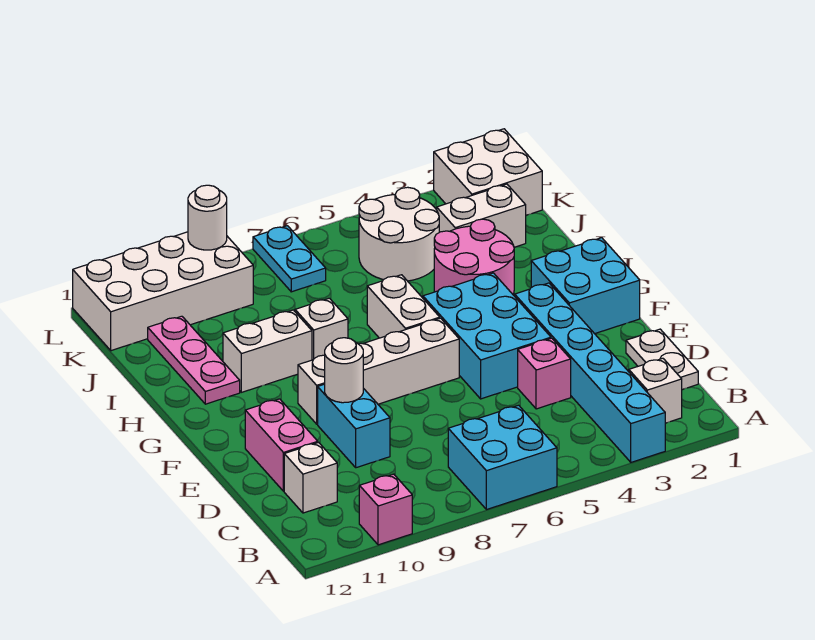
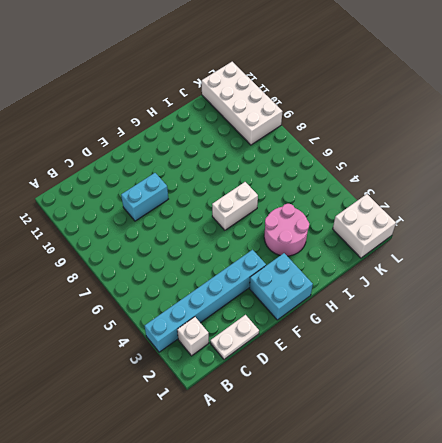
none -> cyan 2x2 brick [448,405,557,510]
none -> pink 1x1 brick [359,474,412,545]
none -> white 1x1 brick [284,442,337,513]

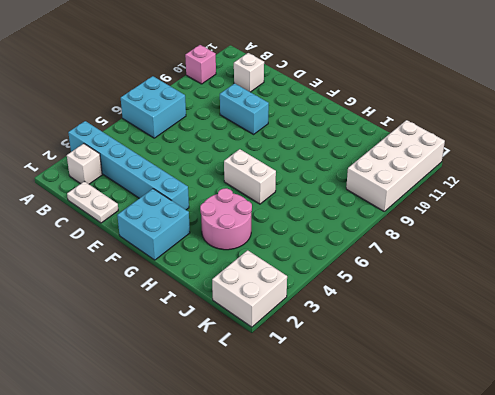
none -> pink 1x1 brick [518,338,571,409]
none -> pink 1x2 brick [245,399,318,491]
none -> cyan 2x3 brick [423,273,551,399]

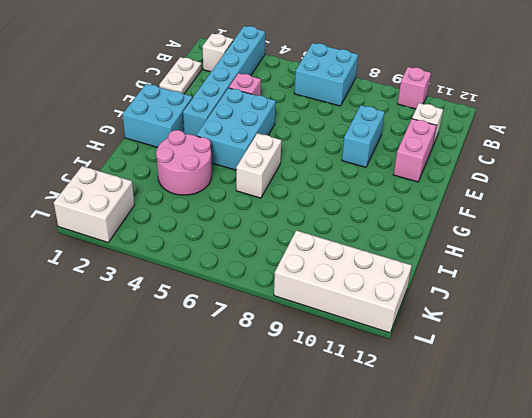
none -> white 1x4 brick [298,318,459,424]
none -> white 1x1 brick [295,298,348,360]
none -> white 1x2 brick [223,310,312,392]

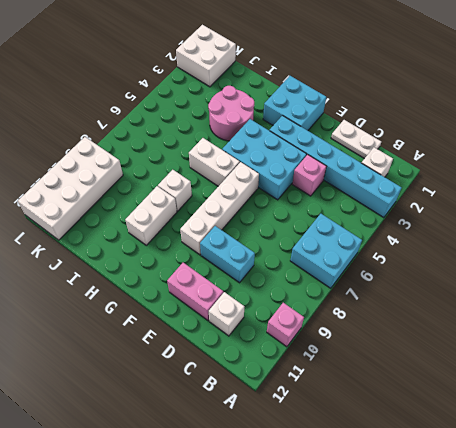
none -> pink 1x3 plate [148,316,240,404]
none -> white 1x2 brick [437,184,526,247]
none -> white 2x2 round brick [359,187,439,281]

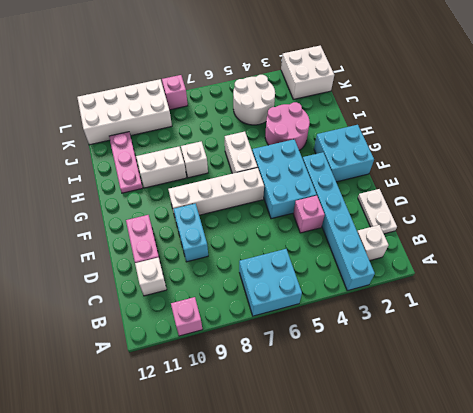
pink 1x1 brick [162,75,188,110] -> none
none -> white 1x2 brick [437,184,526,247]
none -> cyan 1x2 plate [253,226,326,292]
none -> white 1x1 round brick [325,338,363,403]

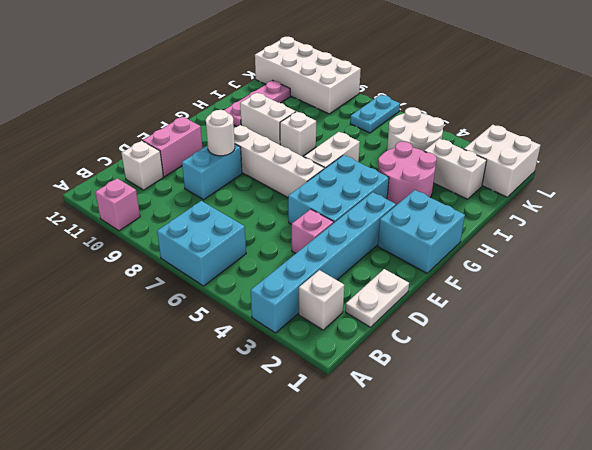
none -> white 1x1 round brick [188,185,227,250]

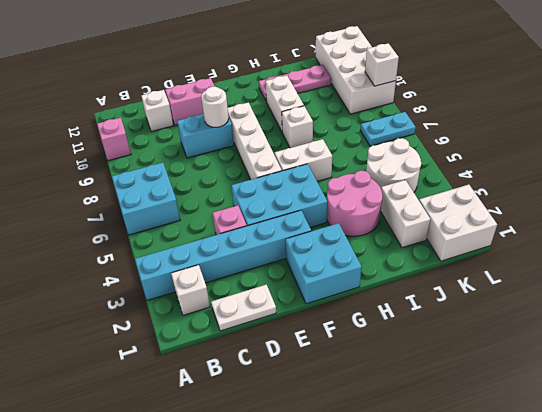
white 1x1 brick [365,43,399,86] -> white 1x1 round brick [188,185,227,250]

